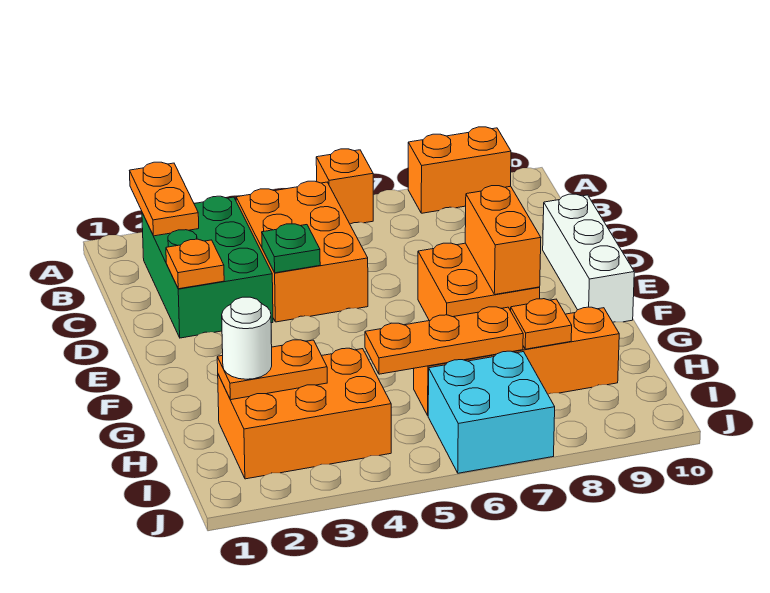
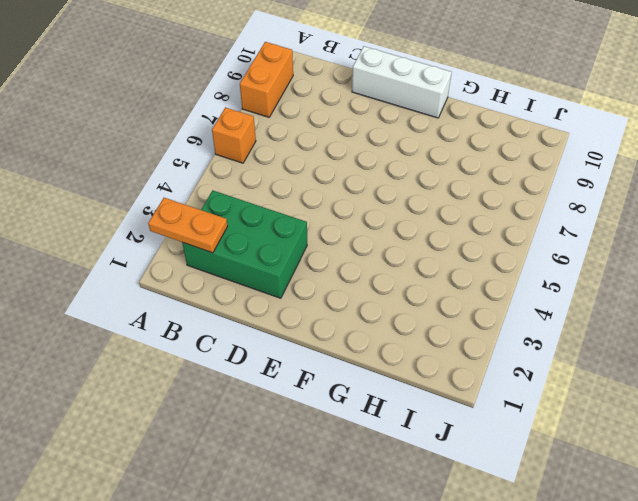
none -> orange 2x3 brick [236,181,368,322]
none -> orange 2x2 brick [418,243,540,321]
none -> orange 2x3 brick [218,348,391,479]

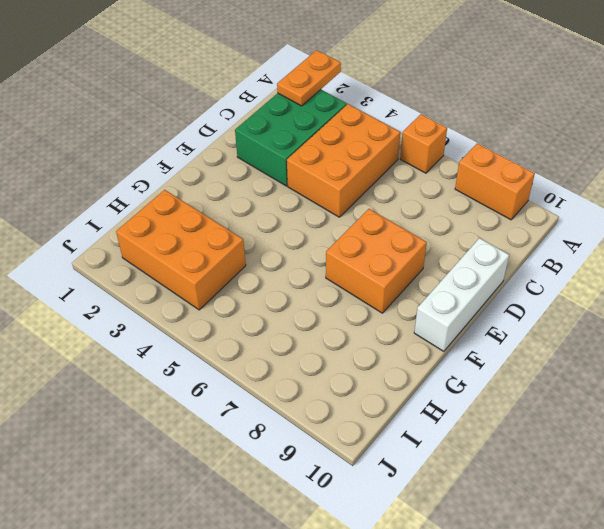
none -> orange 1x4 brick [414,307,619,415]
none -> cyan 2x2 brick [428,351,555,473]
none -> orange 1x1 plate [166,239,224,289]

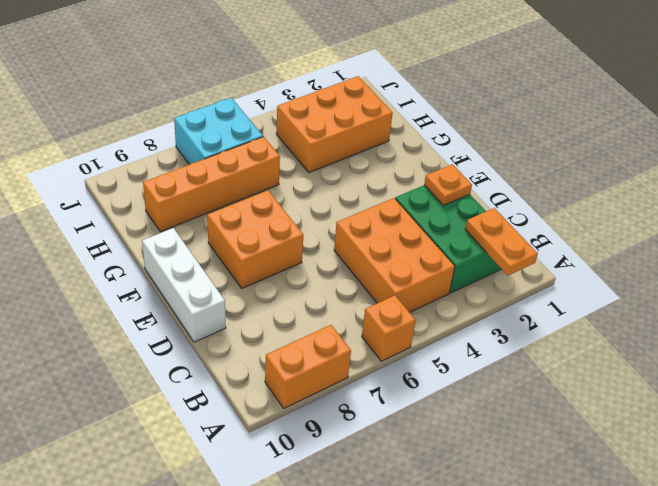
none -> green 1x1 plate [262,224,320,273]
none -> orange 1x2 brick [465,186,541,294]
none -> orange 1x2 plate [217,340,327,400]

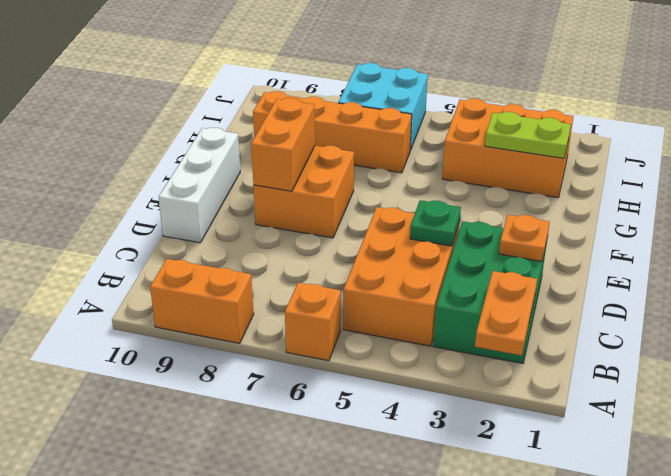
lime 1x2 plate [485,112,571,158] -> orange 1x2 plate [217,340,327,400]
none -> orange 1x3 plate [365,307,523,374]
none -> orange 1x1 plate [511,299,572,349]
none -> white 1x1 round brick [222,297,272,379]

